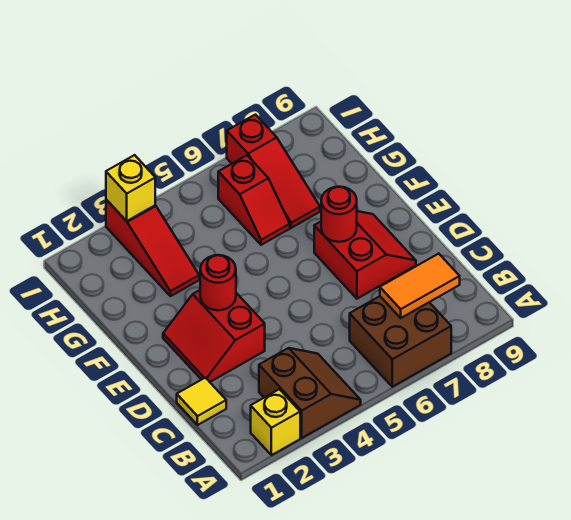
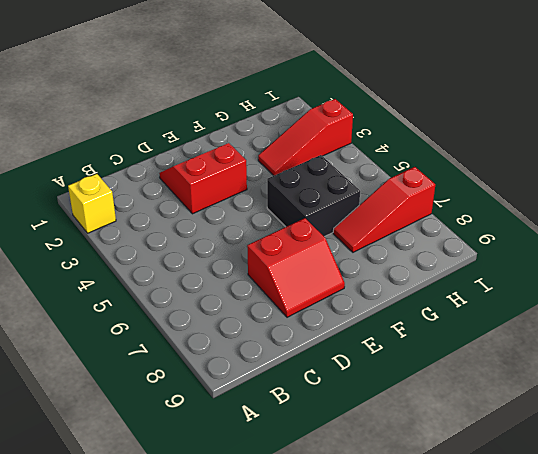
black 2x2 brick [267,155,360,237] -> red 1x2 slope [218,155,290,245]
none -> brown 2x2 slope [259,348,361,438]
none -> brown 2x2 brick [350,296,451,387]
none -> yellow 1x1 tile [177,378,226,425]

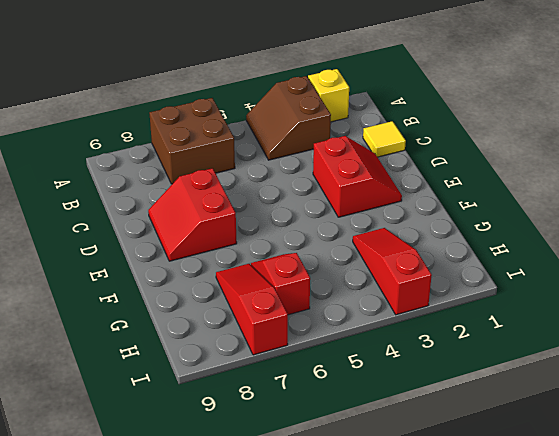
none -> orange 1x2 tile [380,254,460,318]
none -> red 1x1 round brick [200,255,236,310]
none -> red 1x1 round brick [321,187,357,242]

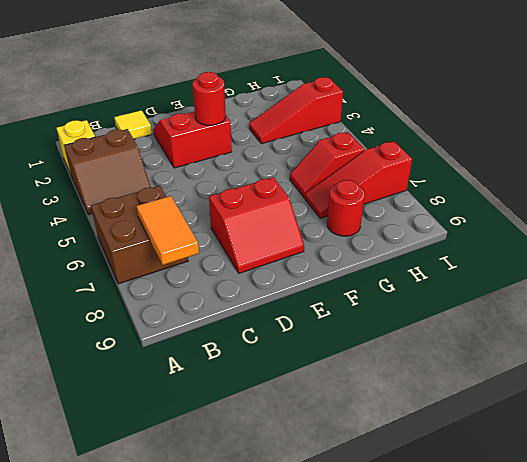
red 1x1 round brick [327,180,365,236] -> red 1x1 round brick moved to [321,187,357,242]
none -> yellow 1x1 brick [106,155,155,221]

